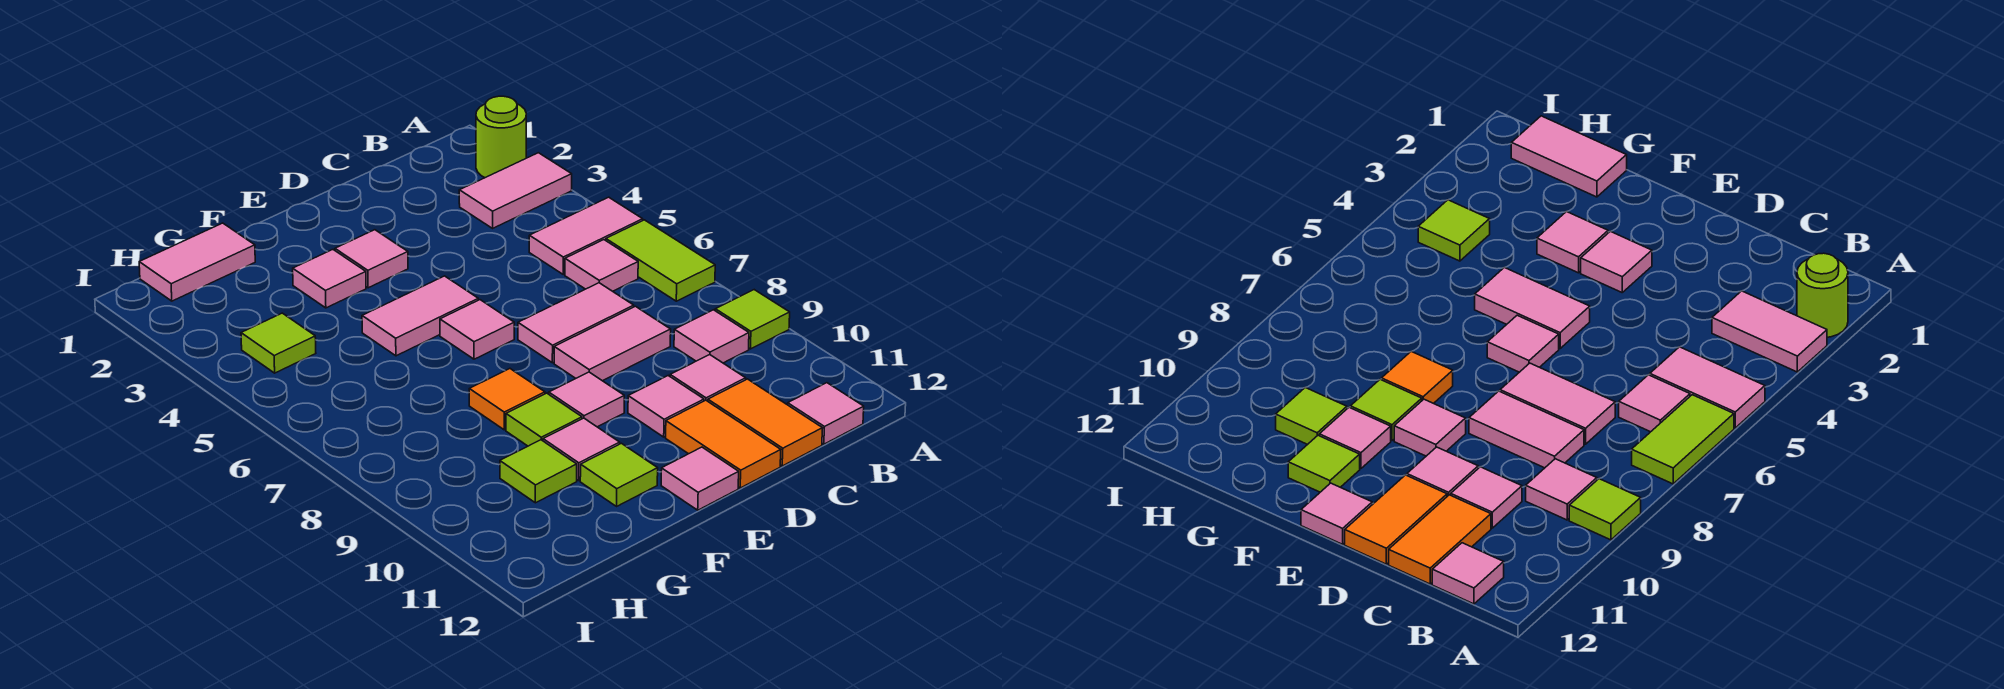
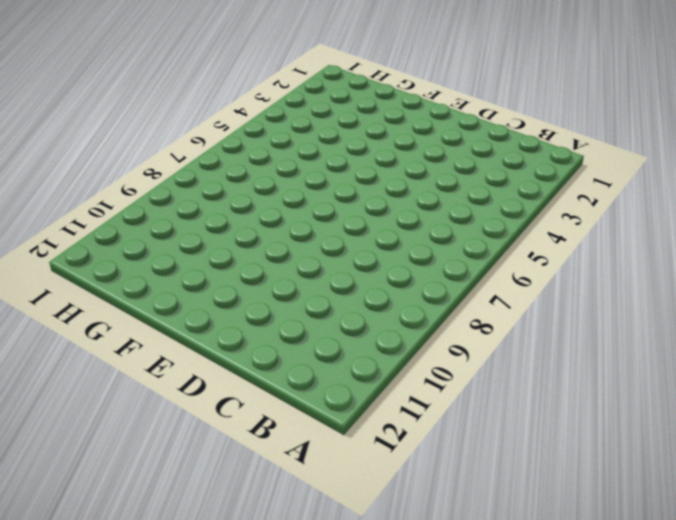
none -> lime 1x1 round brick [476,96,526,178]
none -> pink 1x2 tile [459,153,572,228]
none -> pink 1x2 tile [529,197,643,274]

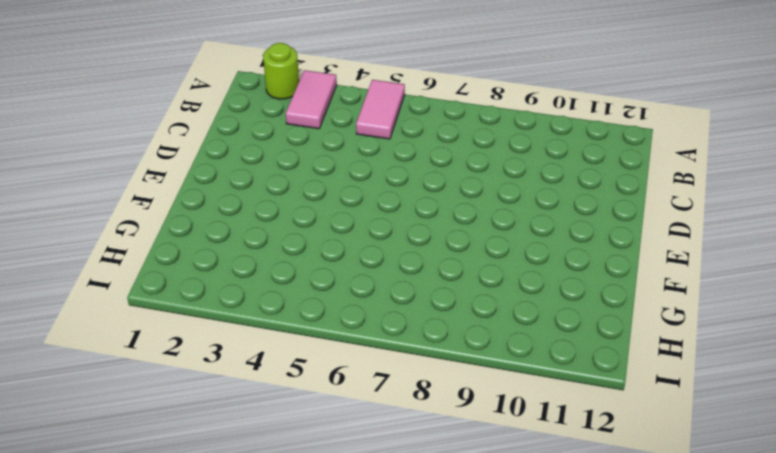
none -> lime 1x2 tile [606,220,715,301]
none -> lime 1x1 tile [715,290,790,349]
none -> pink 1x1 tile [565,240,638,291]

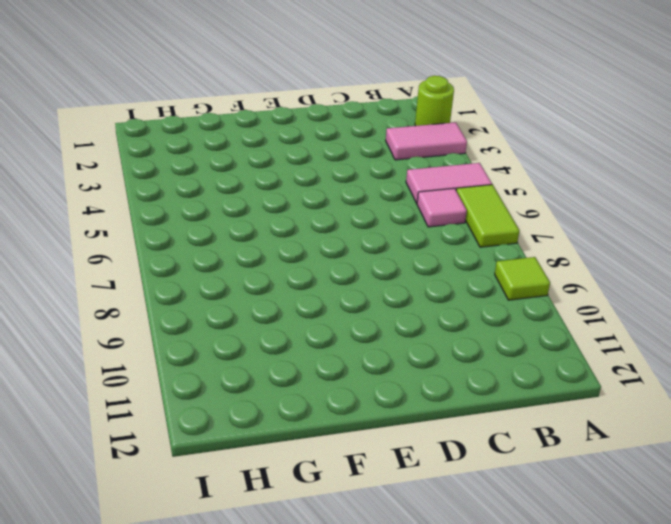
none -> pink 1x1 tile [674,310,749,363]
none -> pink 1x1 tile [788,383,864,444]
none -> pink 1x2 tile [518,283,634,363]

